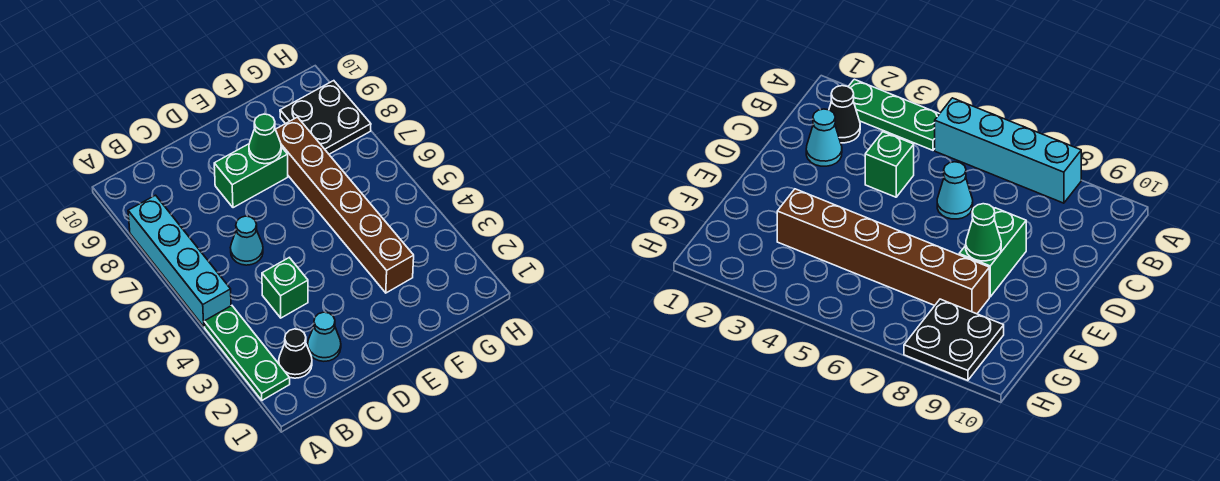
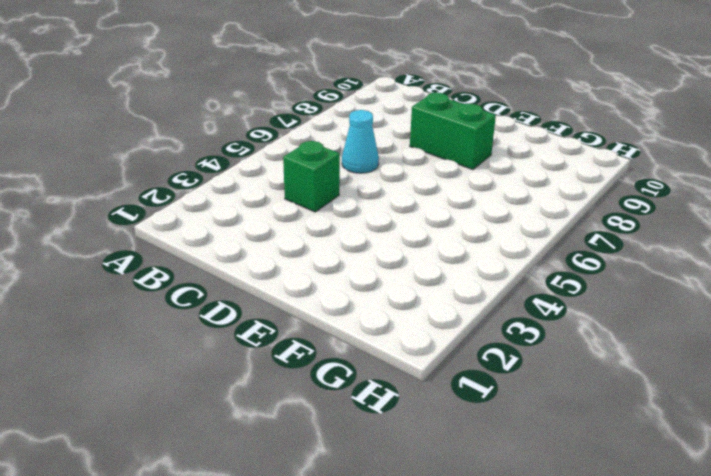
none -> green 1x3 plate [204,306,290,400]
none -> cyan 1x4 brick [128,195,231,327]

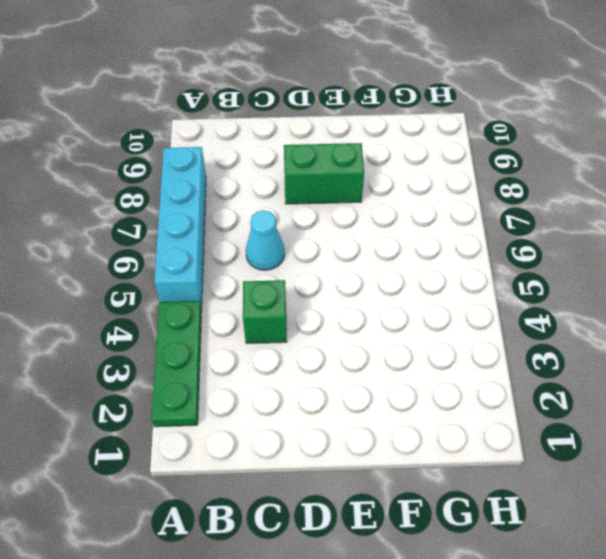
none -> black 1x1 cone [279,329,312,378]
none -> cyan 1x1 cone [308,312,341,361]

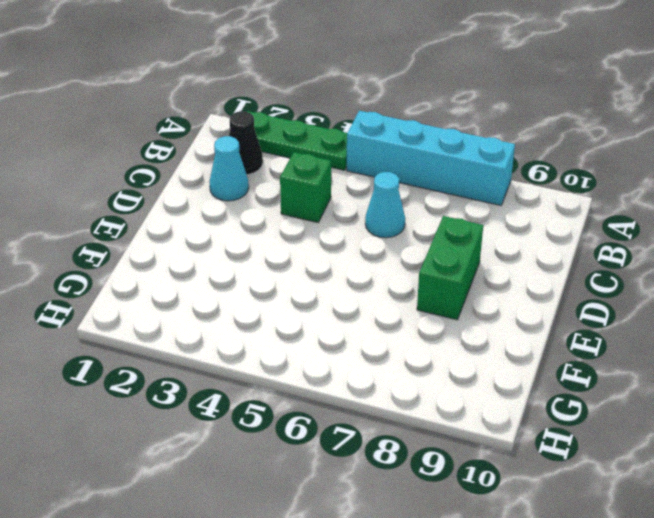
none -> brown 1x6 brick [276,117,414,293]
none -> black 2x2 plate [280,81,371,154]

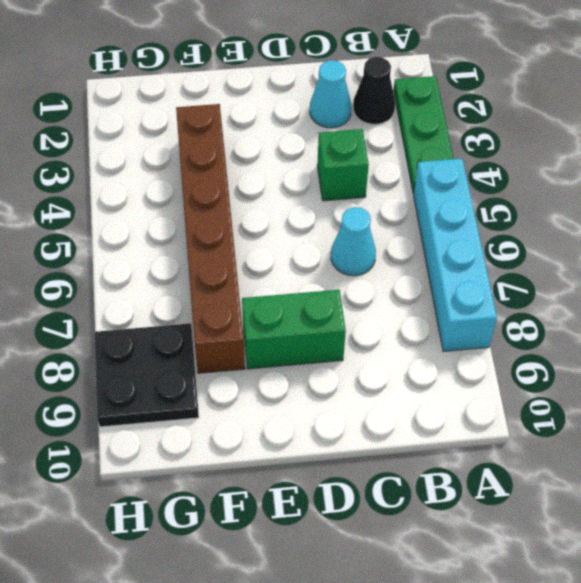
none -> green 1x1 cone [249,114,281,164]

